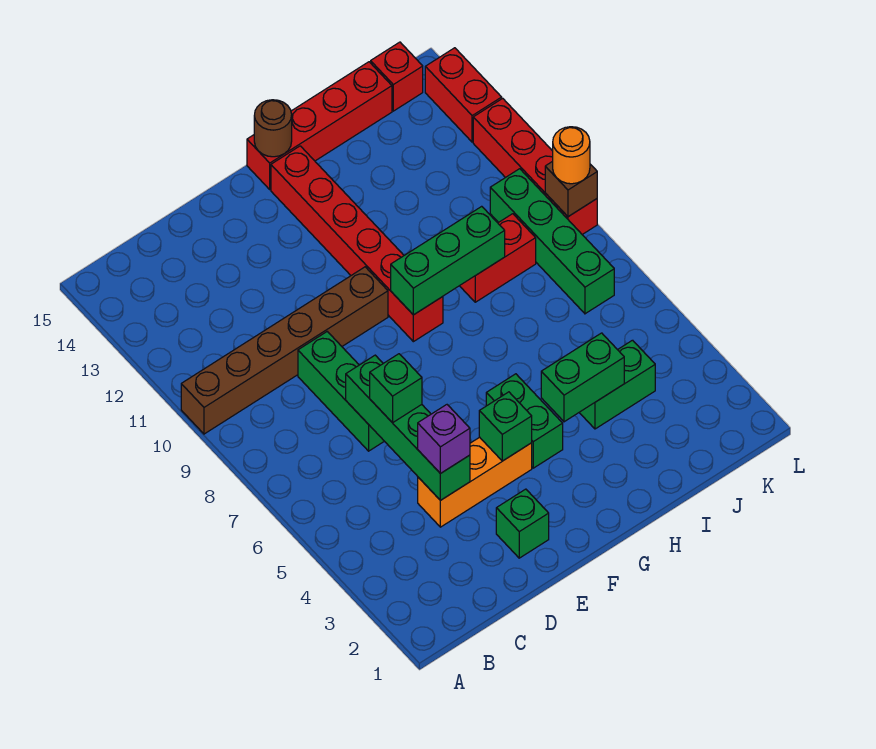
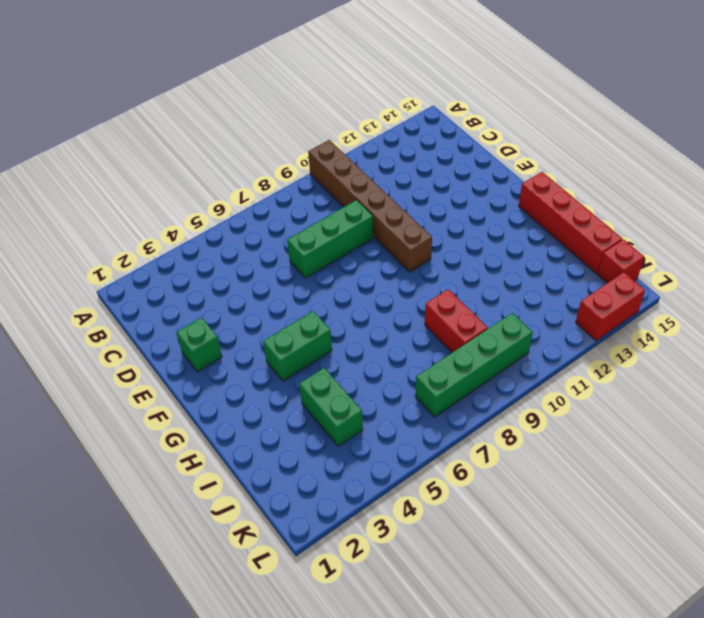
none -> orange 1x3 brick [418,437,532,527]
none -> red 1x6 brick [271,146,443,342]
none -> red 1x4 brick [473,98,597,234]

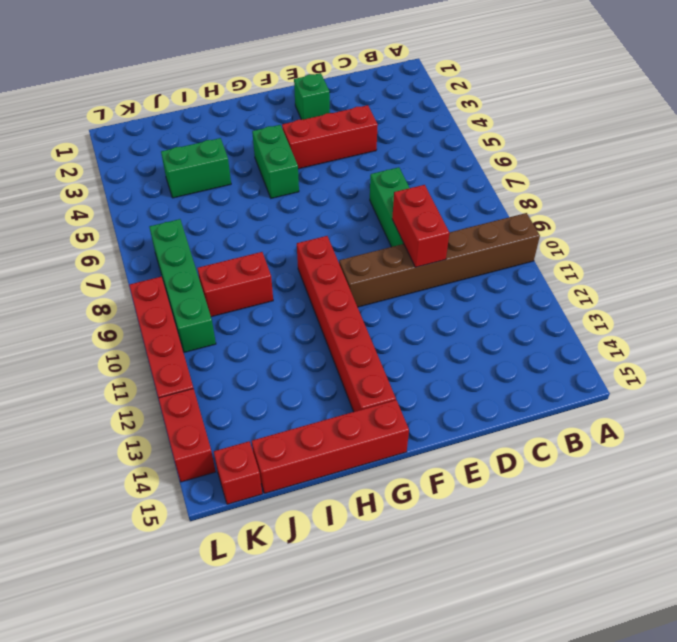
red 1x3 brick [282,105,378,169] -> orange 1x3 brick [418,437,532,527]
red 1x2 brick [392,185,449,267] -> none
none -> green 1x4 brick [346,355,470,500]
none -> green 1x1 brick [479,392,532,461]
none -> green 1x3 brick [391,206,505,315]

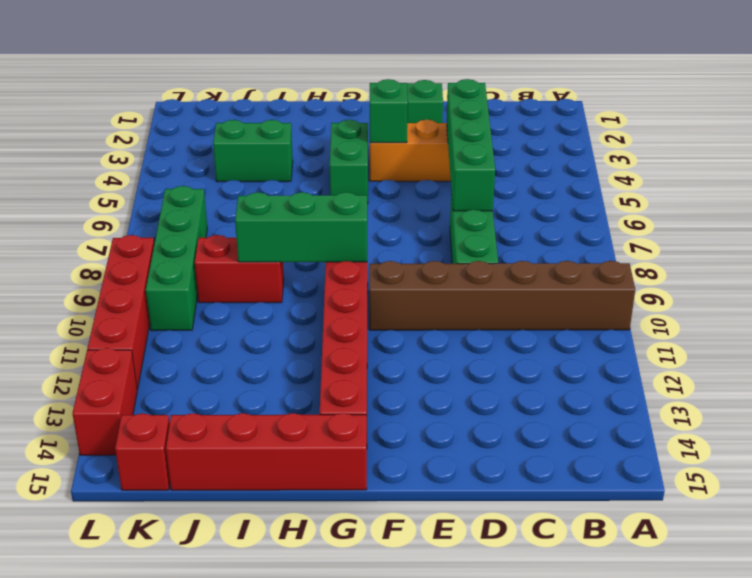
none -> brown 1x1 round brick [254,100,292,157]
none -> green 1x2 brick [541,333,624,422]
none -> brown 1x1 brick [545,161,597,217]

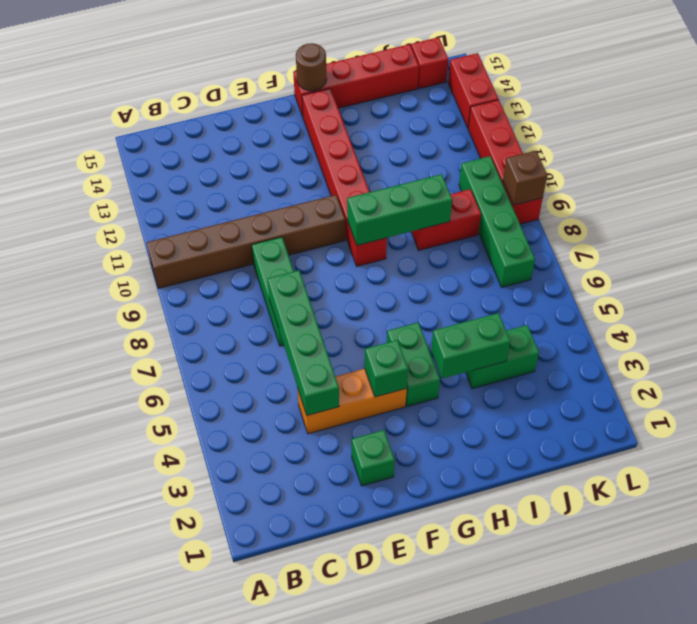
none -> purple 1x1 brick [418,405,470,474]
none -> green 1x1 brick [370,354,422,423]
none -> orange 1x1 round brick [553,127,590,184]

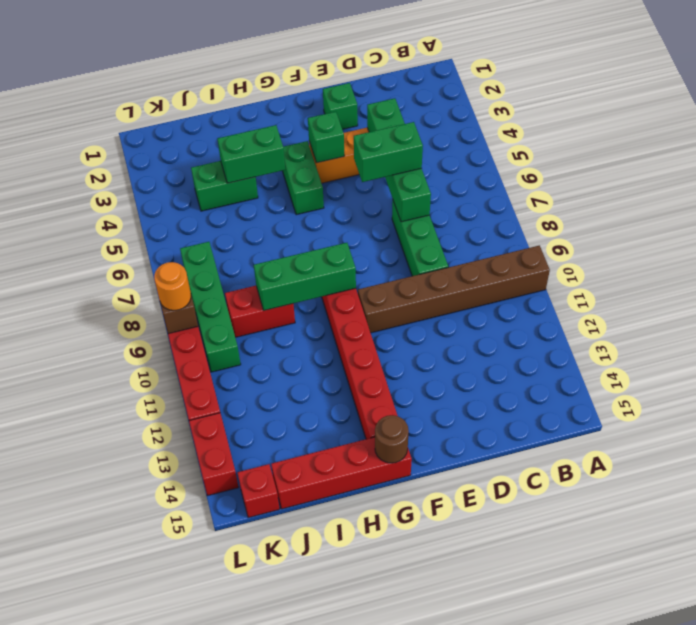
green 1x2 brick [354,122,423,182] -> green 1x1 brick [370,354,422,423]
none -> purple 1x1 brick [418,405,470,474]

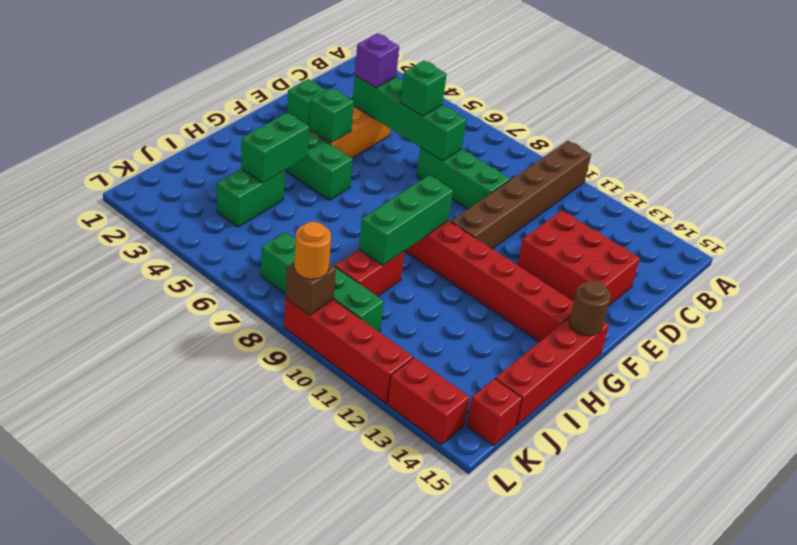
red 2x3 brick [518,210,640,306] -> none

